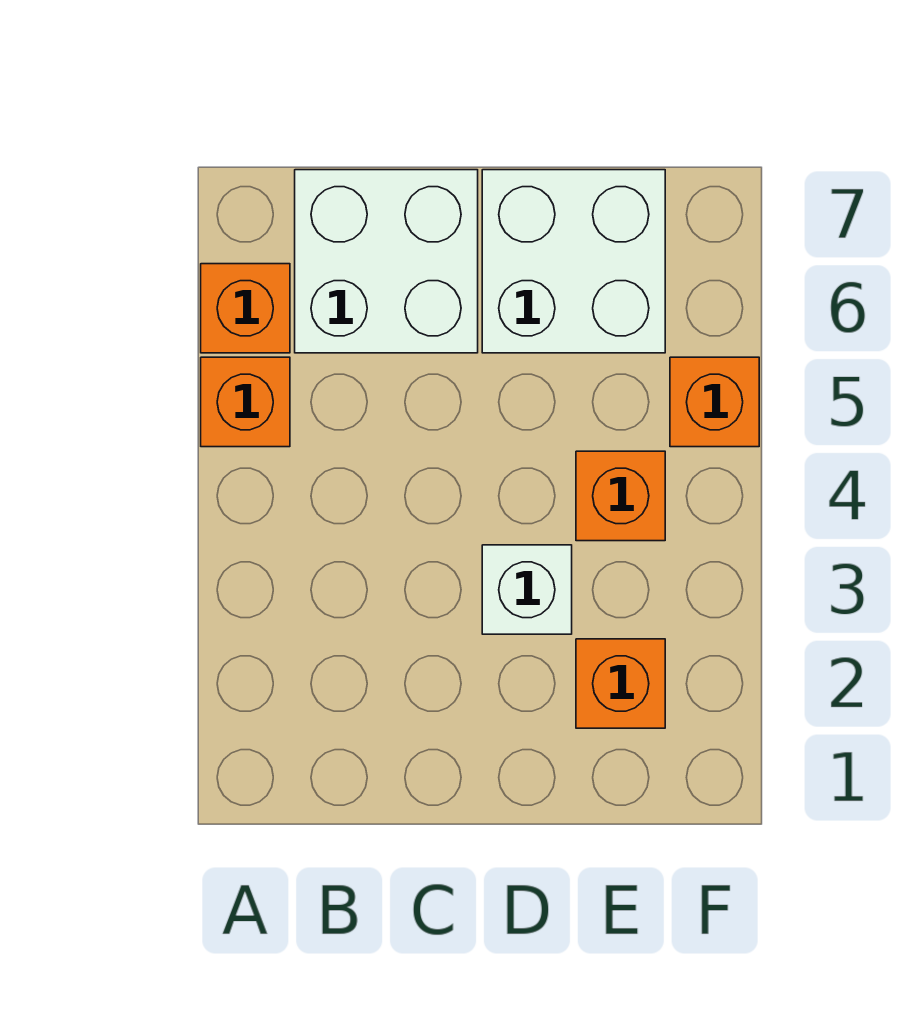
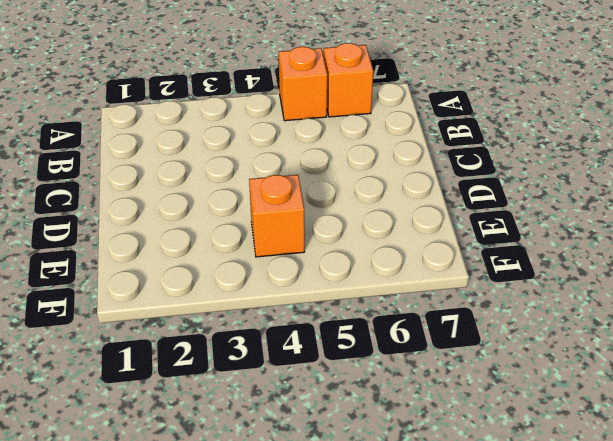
none -> white 2x2 brick [295,170,478,353]
none -> white 1x1 brick [482,545,572,634]

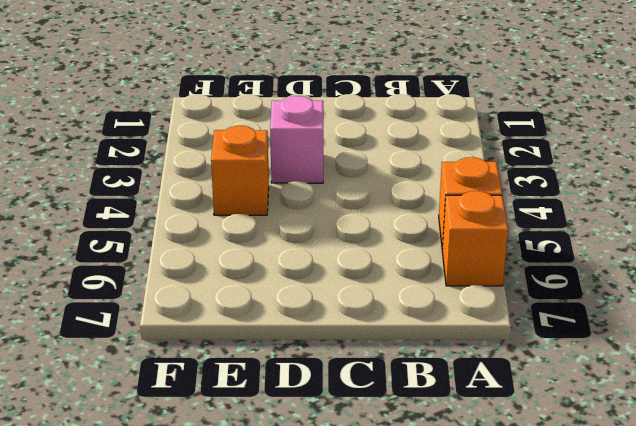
pink 1x1 brick [270,96,323,183] -> white 1x1 brick [482,545,572,634]
none -> white 2x2 brick [295,170,478,353]
none -> white 2x2 brick [482,170,665,353]

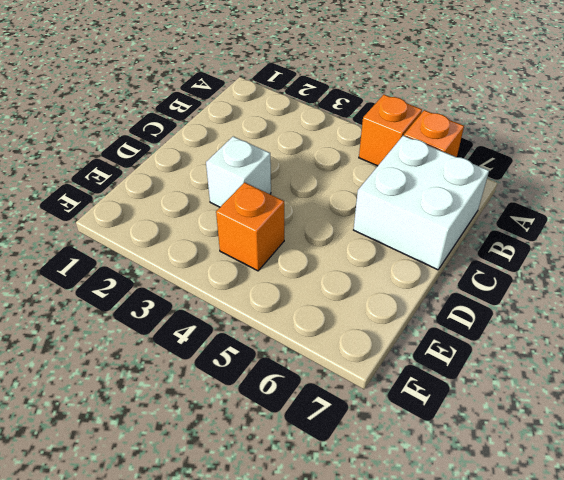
none -> white 2x2 brick [482,170,665,353]
none -> orange 1x1 brick [576,639,665,728]

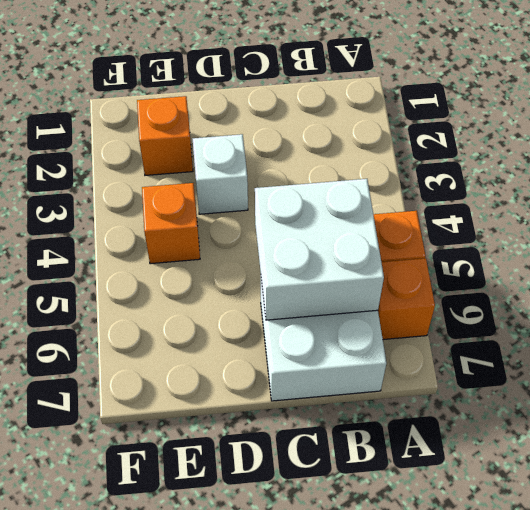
white 2x2 brick [255,179,384,320] -> white 2x2 brick moved to [482,170,665,353]
none -> orange 1x1 brick [670,357,759,447]

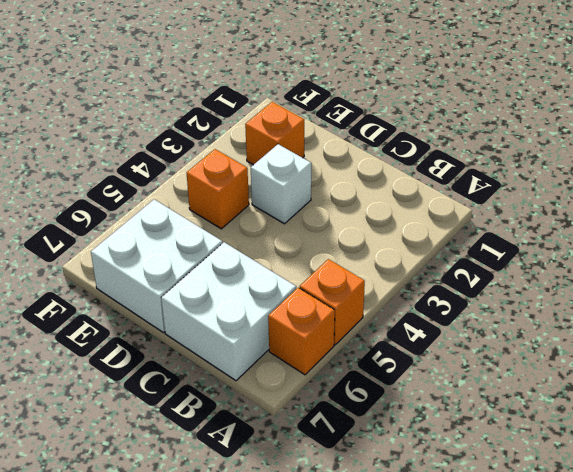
none -> orange 1x1 brick [670,357,759,447]

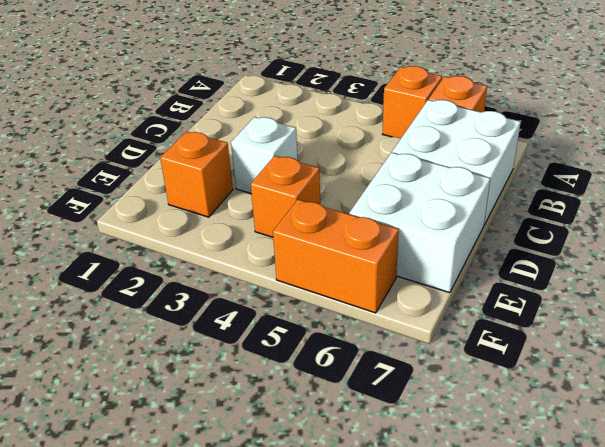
orange 1x2 brick [273,200,399,313] -> orange 1x1 brick [670,357,759,447]

